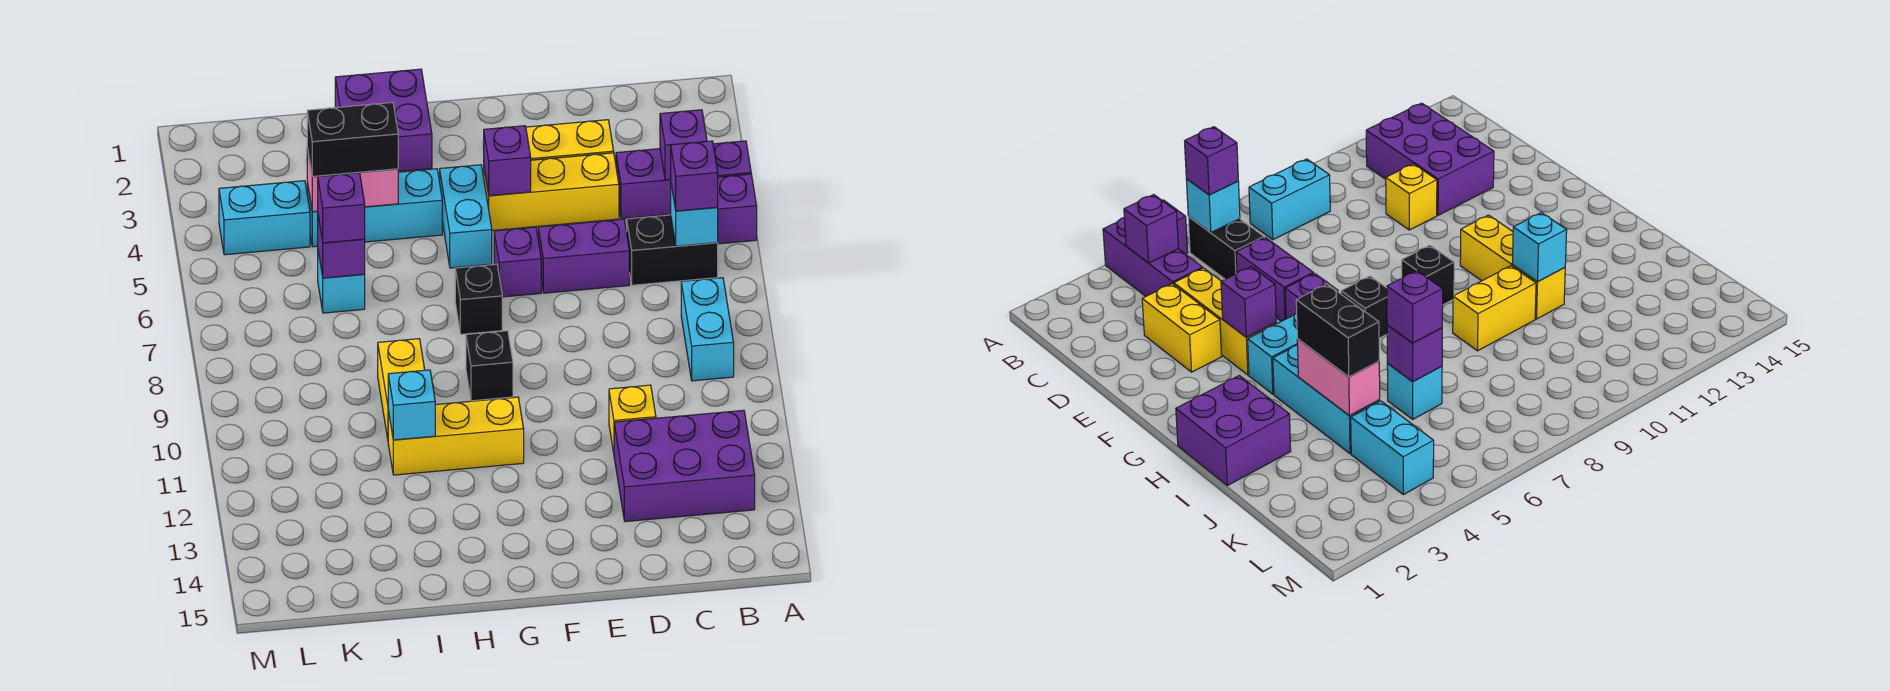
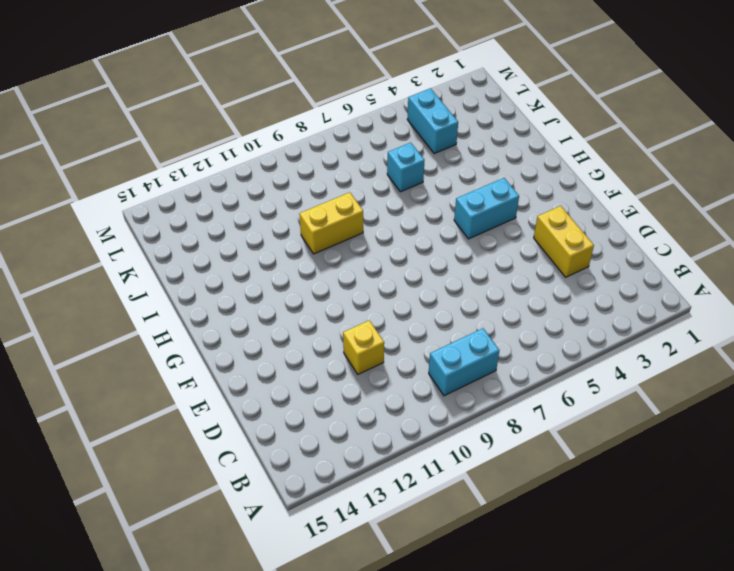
none -> purple 1x3 brick [616,141,751,219]
none -> purple 1x1 brick [717,174,757,244]
none -> black 1x2 brick [627,215,718,285]

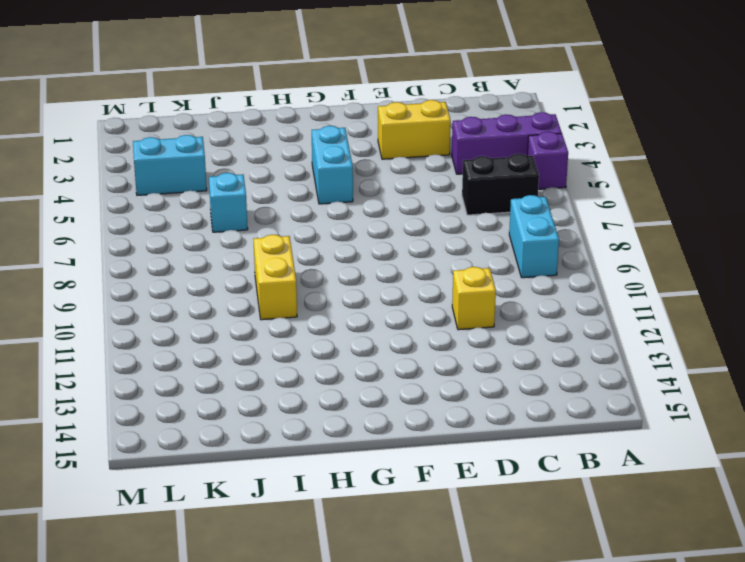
none -> purple 2x3 brick [614,410,755,522]
none -> yellow 1x3 brick [484,153,619,231]
none -> purple 1x2 brick [538,219,629,293]

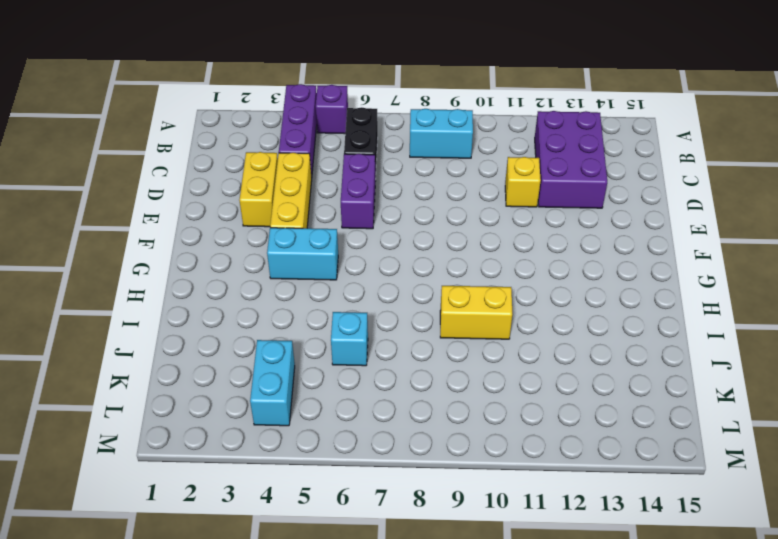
none -> purple 1x1 brick [494,227,541,297]
none -> black 1x1 brick [455,264,502,334]
none -> black 1x1 brick [466,331,513,401]

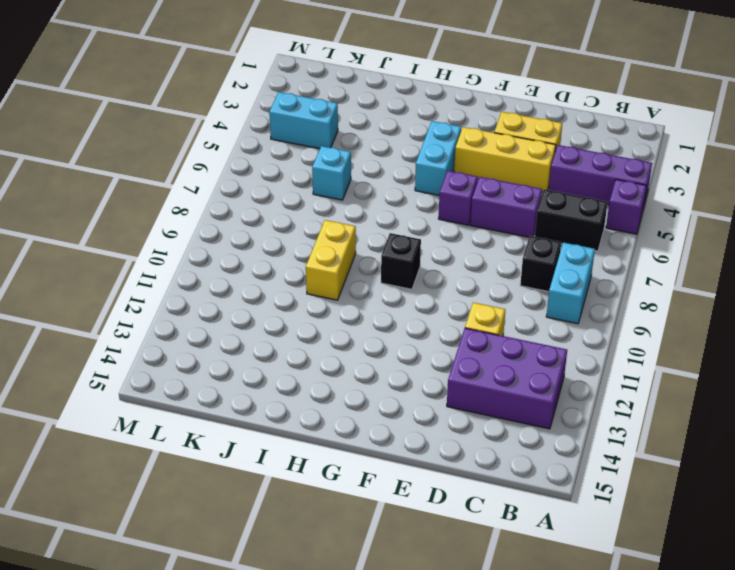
black 1x1 brick [520,236,561,292] -> black 1x1 brick moved to [455,264,502,334]
none -> yellow 1x3 brick [388,397,524,475]
none -> purple 2x2 brick [335,69,432,172]
none -> cyan 1x3 brick [307,169,442,247]

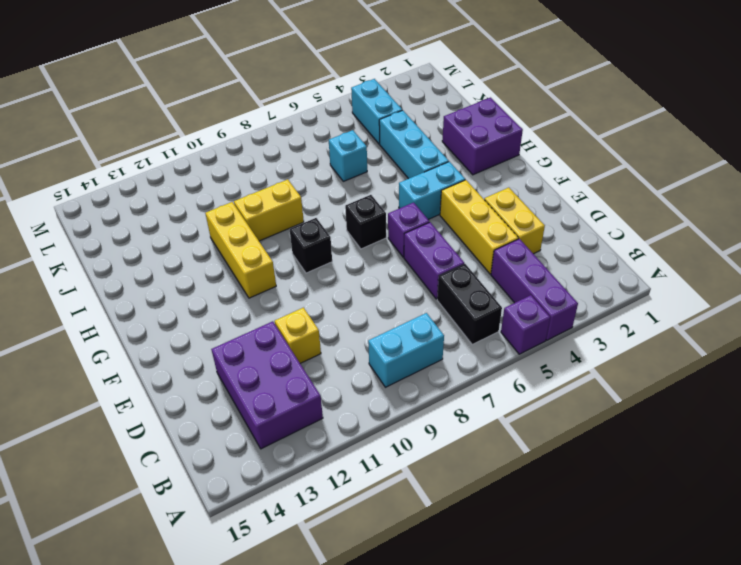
none -> purple 1x1 brick [660,110,707,180]
none -> cyan 1x1 brick [671,185,718,246]
none -> purple 1x1 brick [483,126,531,196]

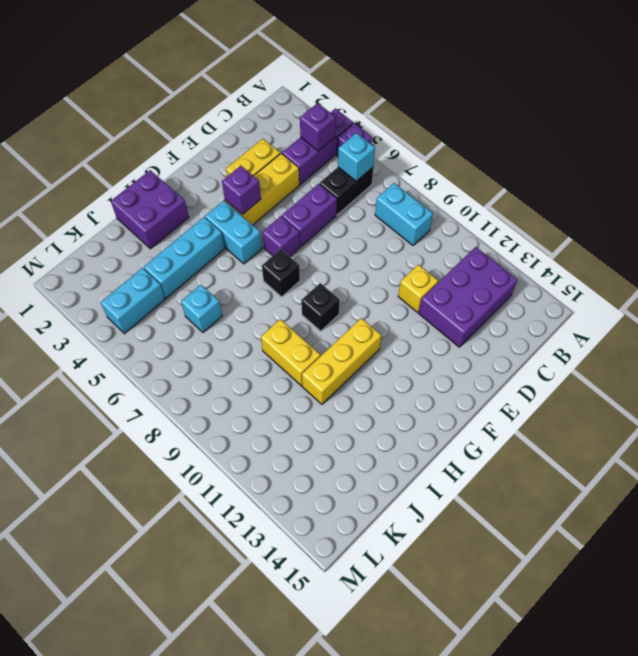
none -> pink 1x2 brick [307,148,398,212]
none -> cyan 1x1 brick [388,370,435,440]
none -> purple 1x1 brick [318,216,365,278]

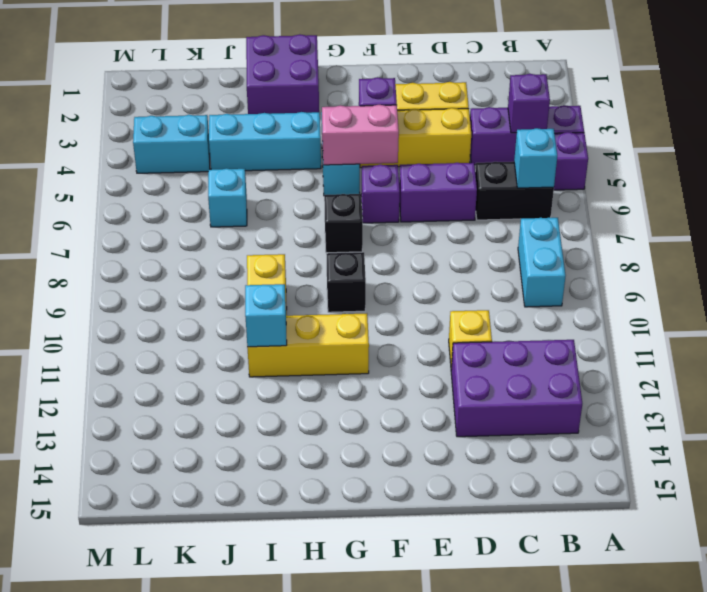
pink 1x2 brick [322,105,399,165] -> pink 1x2 brick moved to [307,148,398,212]
none -> purple 1x1 brick [318,216,365,278]
none -> purple 1x1 brick [670,141,718,211]
none -> black 1x2 brick [307,102,398,176]

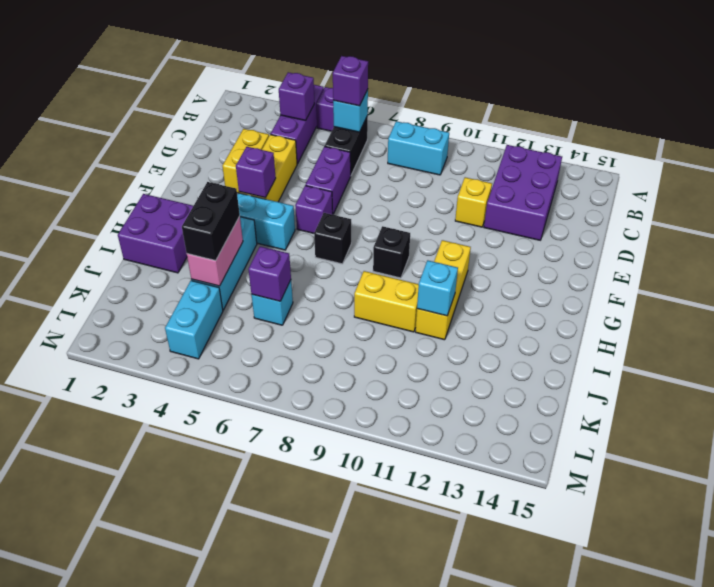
none -> purple 1x1 brick [317,173,365,243]

